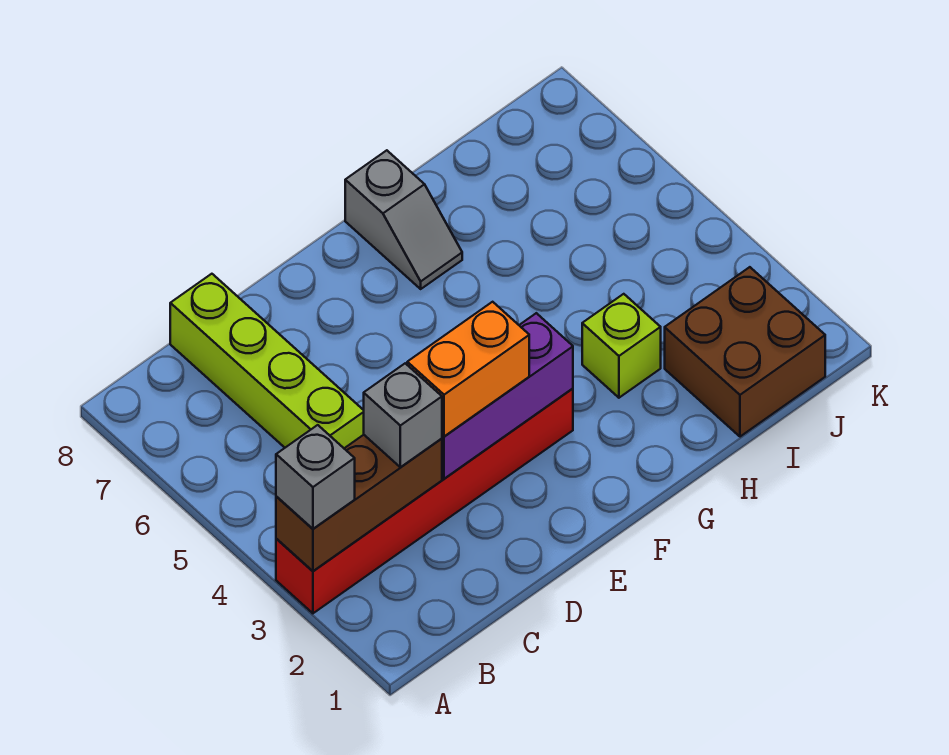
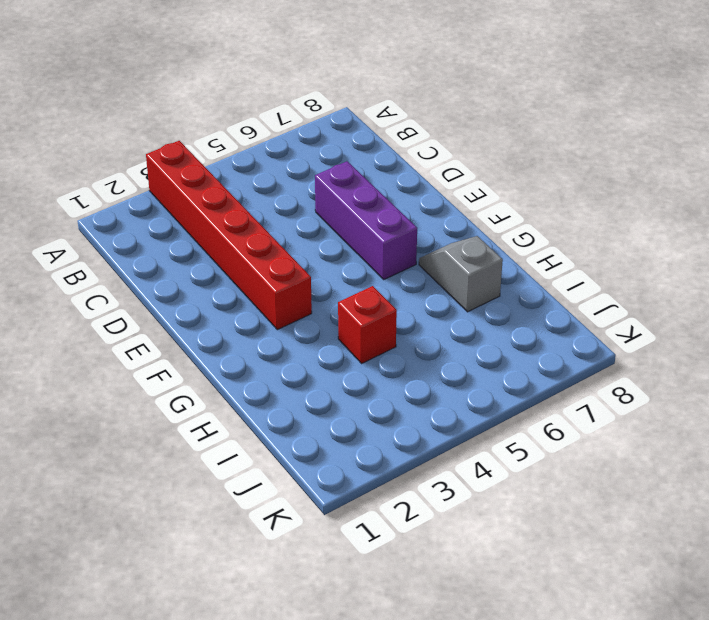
purple 1x3 brick [315,161,417,279] -> purple 1x3 brick moved to [442,313,573,479]
grey 1x2 slope [419,236,503,312] -> grey 1x2 slope turned to [345,150,462,289]
red 1x1 brick [338,286,397,363] -> none
none -> lime 1x4 brick [170,274,364,448]
none -> lime 1x1 brick [582,294,661,398]

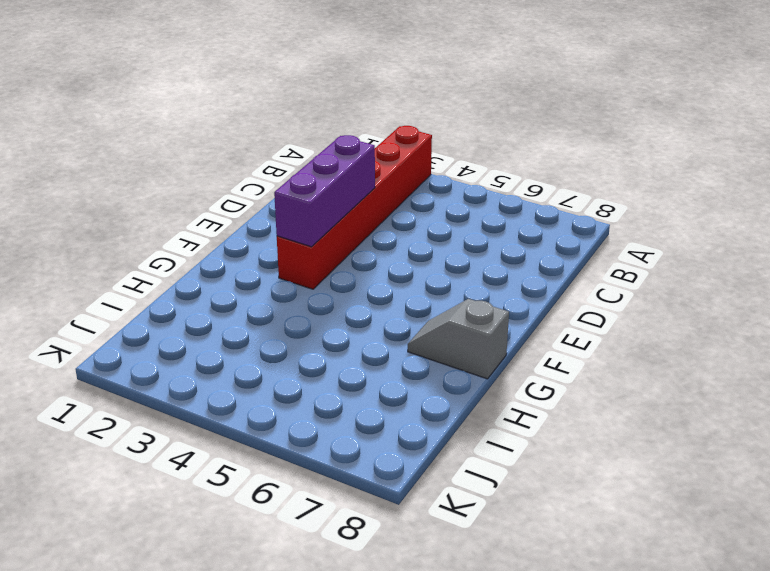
none -> lime 1x4 brick [170,274,364,448]
none -> lime 1x1 brick [582,294,661,398]

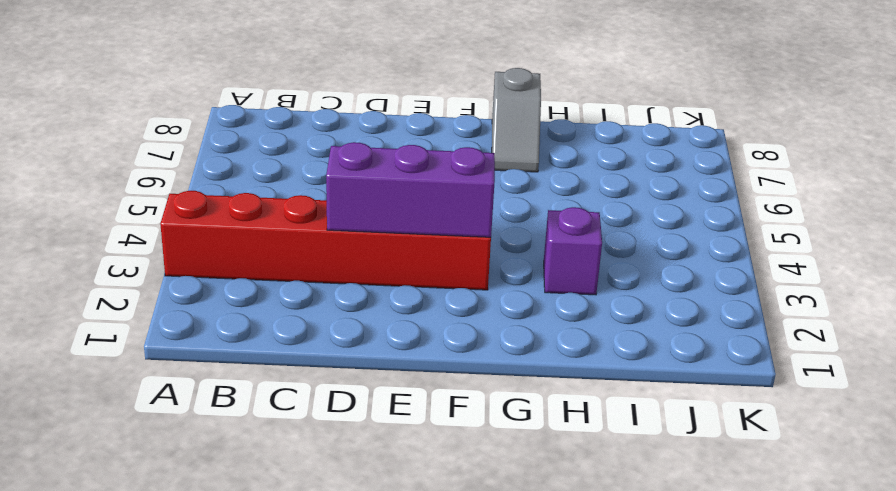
purple 1x1 brick [544,207,602,295] -> lime 1x1 brick [582,294,661,398]
none -> lime 1x4 brick [170,274,364,448]
none -> brown 2x2 brick [665,267,825,437]

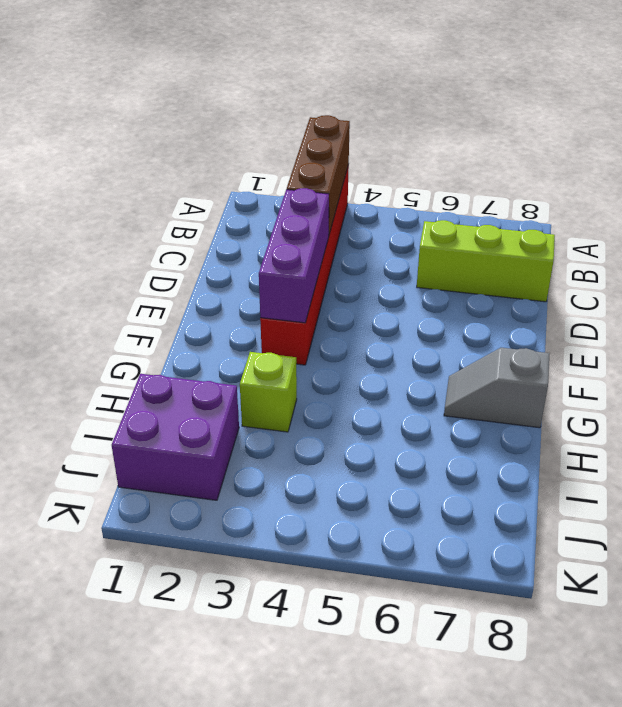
lime 1x3 brick [417,220,555,302] -> lime 1x4 brick [170,274,364,448]
purple 2x2 brick [112,374,239,500] -> brown 2x2 brick [665,267,825,437]
none -> grey 1x1 brick [276,425,355,529]
none -> grey 1x1 brick [364,363,442,467]

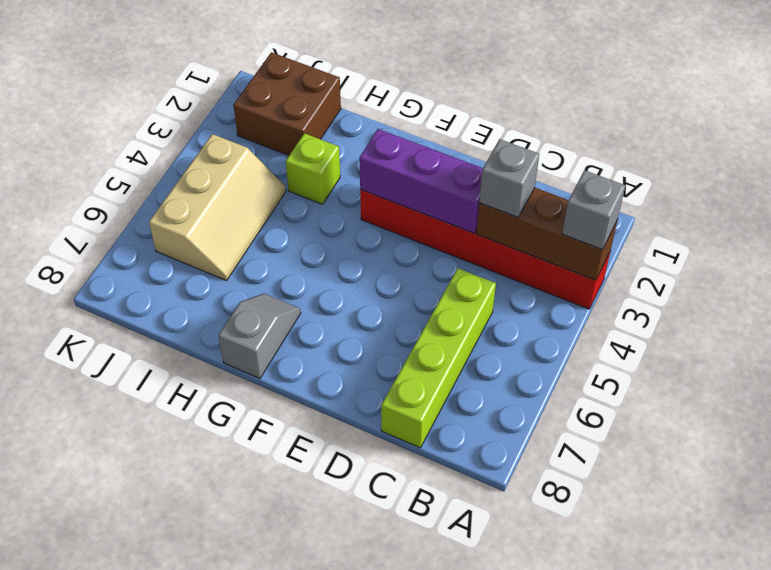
tan 2x3 slope [149,134,286,281] -> none
none -> orange 1x2 brick [407,302,529,436]

